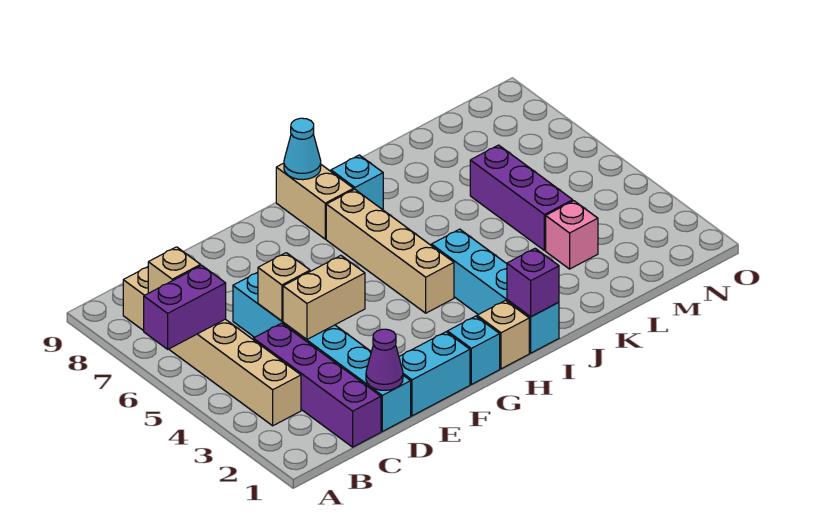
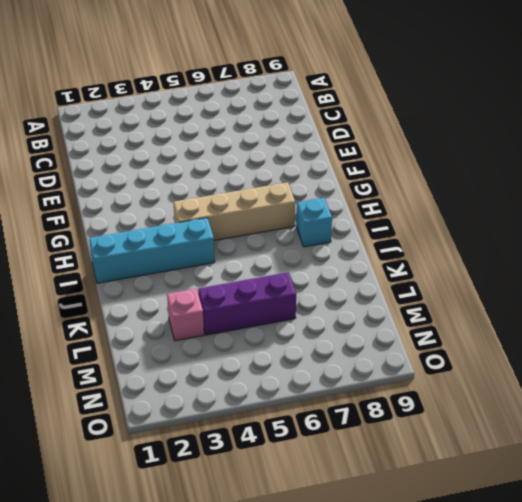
none -> tan 1x6 brick [123,267,301,426]
none -> purple 1x4 brick [253,323,381,447]
none -> cyan 1x6 brick [233,272,411,431]

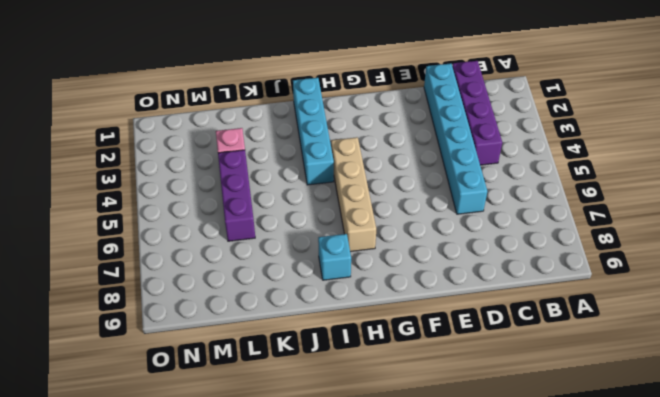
none -> tan 1x6 brick [123,267,301,426]
none -> cyan 1x2 brick [399,332,470,416]
none -> cyan 1x1 brick [447,316,500,384]

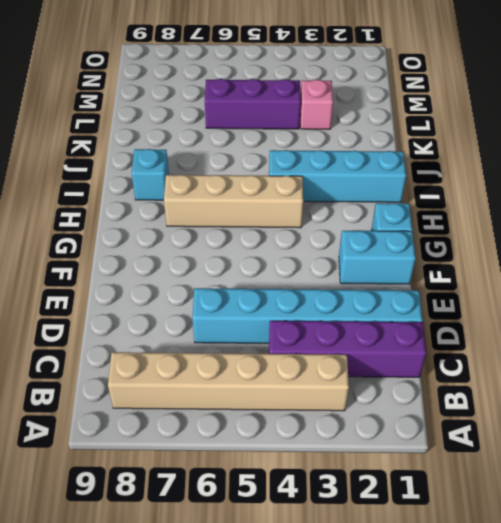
cyan 1x2 brick [339,231,416,284] -> cyan 1x2 brick turned to [399,332,470,416]
none -> tan 1x1 brick [477,300,529,369]
none -> tan 1x2 brick [276,163,354,239]
none -> purple 1x2 brick [144,265,226,349]

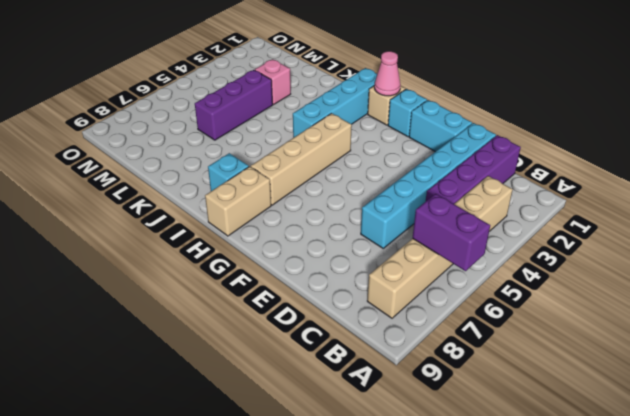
pink 1x1 cone [374,51,401,96] -> none
none -> tan 1x1 brick [148,247,201,293]
none -> purple 1x1 cone [366,329,403,390]
none -> tan 1x2 brick [283,256,365,339]

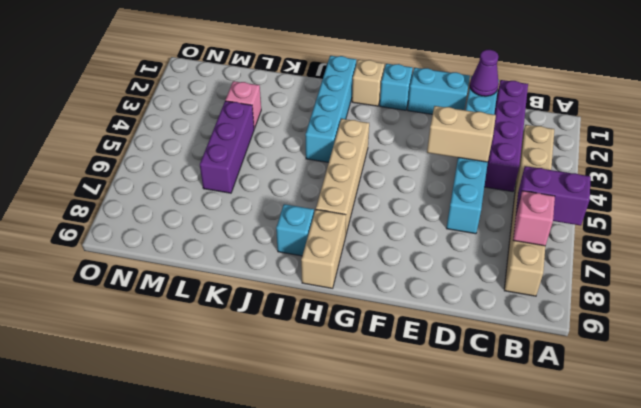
pink 1x1 brick [513,191,555,246] -> tan 1x1 brick [148,247,201,293]
none -> tan 1x1 brick [258,253,310,321]
none -> cyan 1x1 cone [284,118,321,180]
none -> purple 1x1 brick [507,248,559,317]

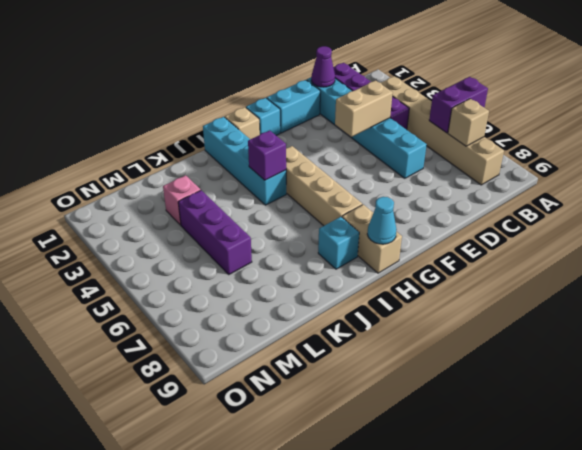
purple 1x1 brick [248,130,286,180] -> purple 1x1 brick moved to [507,248,559,317]
none -> tan 1x1 brick [258,253,310,321]

